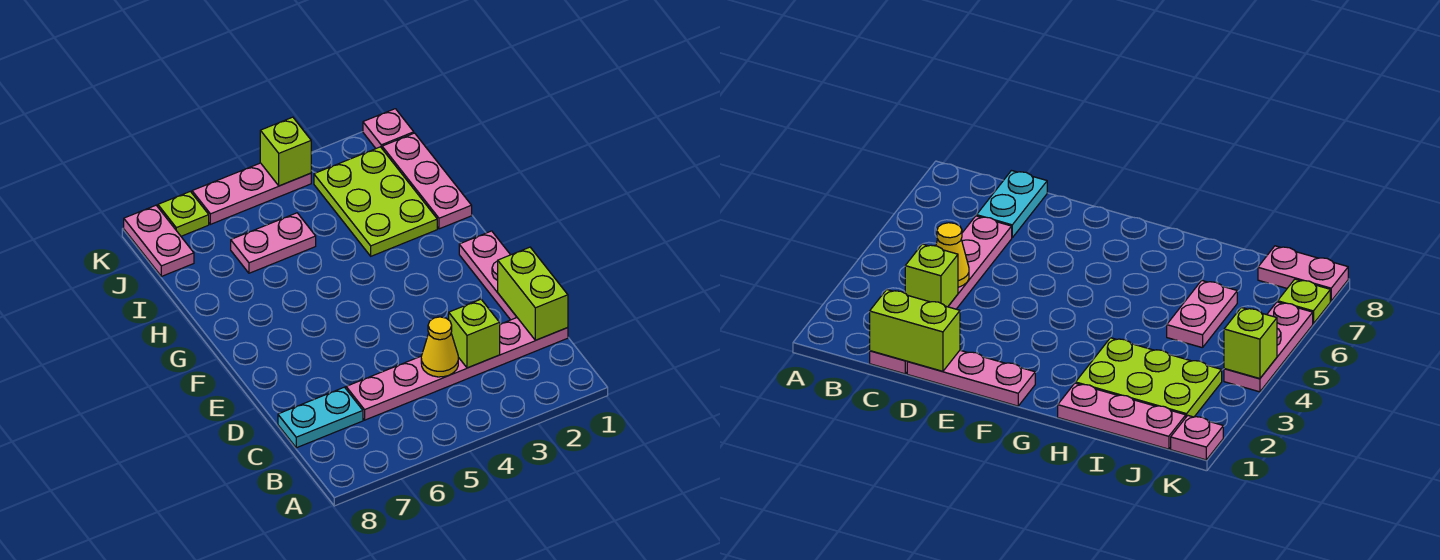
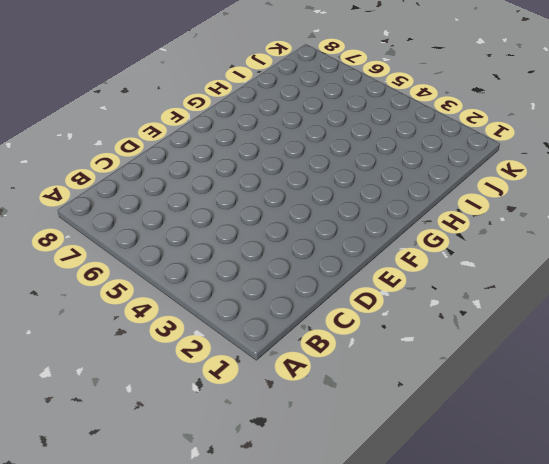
none -> pink 1x6 plate [346,318,568,420]
none -> cyan 1x2 plate [278,387,363,448]
none -> pink 1x3 plate [459,231,517,320]

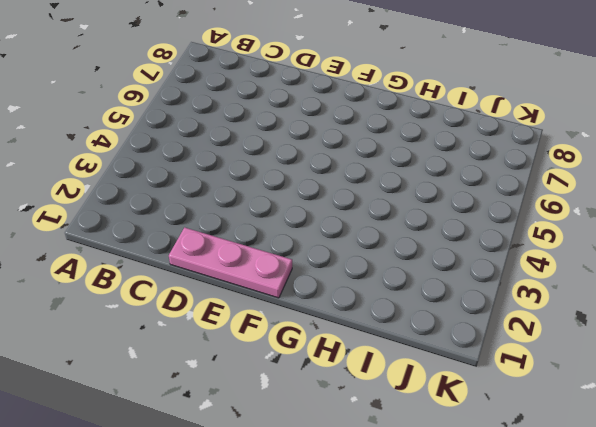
none -> pink 1x6 plate [346,318,568,420]
none -> cyan 1x2 plate [278,387,363,448]
none -> pink 1x3 plate [382,133,472,229]

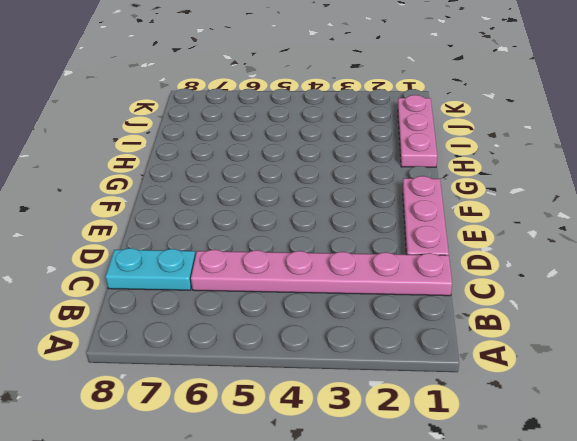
none -> lime 2x3 plate [314,147,437,256]
none -> pink 1x2 plate [231,213,316,273]
none -> pink 1x2 plate [124,205,194,276]

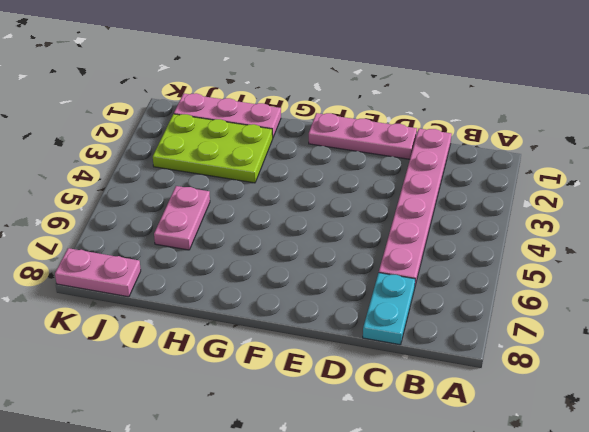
none -> pink 1x1 plate [363,109,414,148]
none -> pink 1x3 plate [192,163,311,224]
none -> lime 1x1 plate [158,191,209,236]

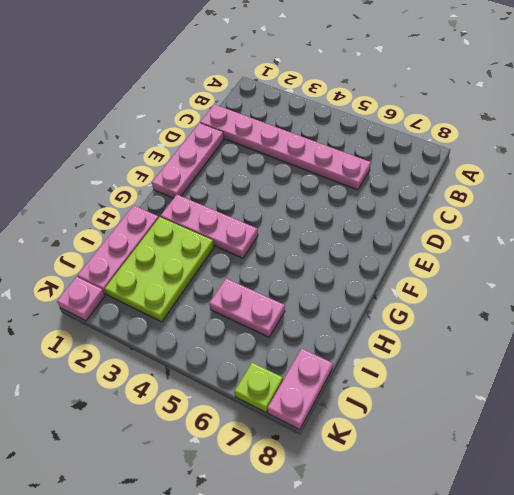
pink 1x3 plate [161,195,258,258] -> pink 1x3 plate moved to [192,163,311,224]
none -> cyan 1x2 plate [278,387,363,448]
none -> lime 1x2 brick [498,247,568,340]
none -> lime 1x1 brick [449,299,500,368]

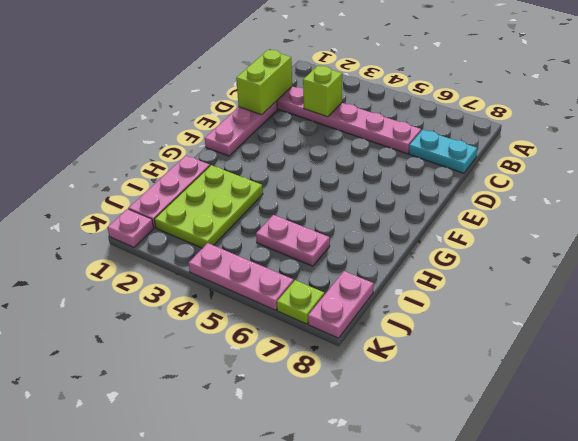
none -> yellow 1x1 cone [421,317,458,377]
none -> lime 1x1 brick [260,117,311,186]

